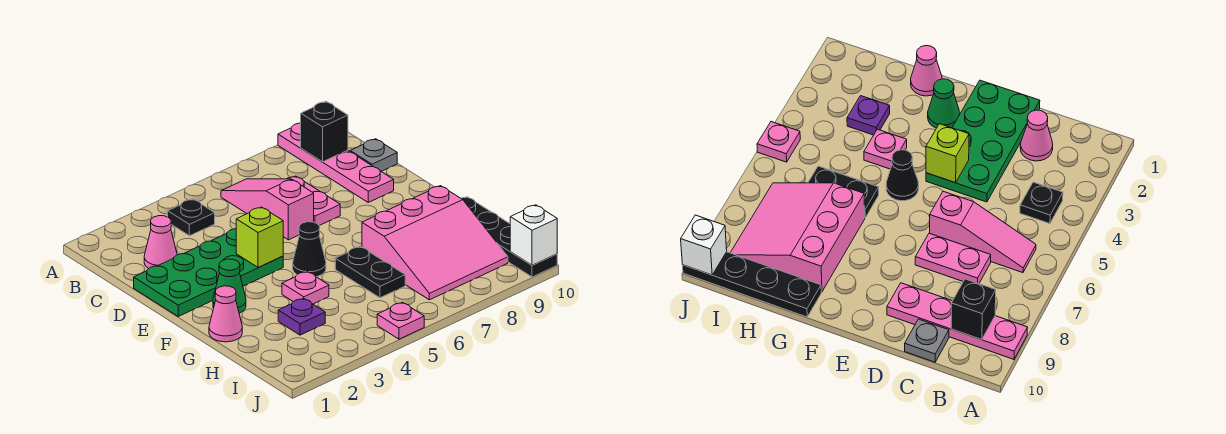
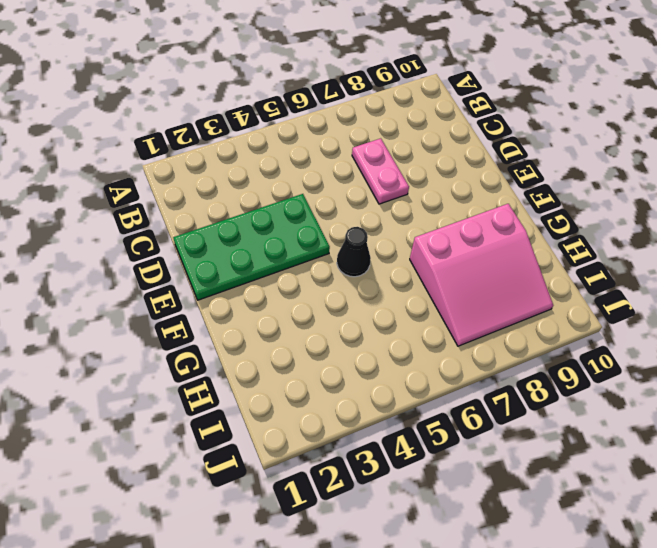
none -> pink 1x4 plate [278,123,394,202]
none -> black 1x1 plate [168,199,215,236]
none -> pink 1x3 slope [221,179,314,240]

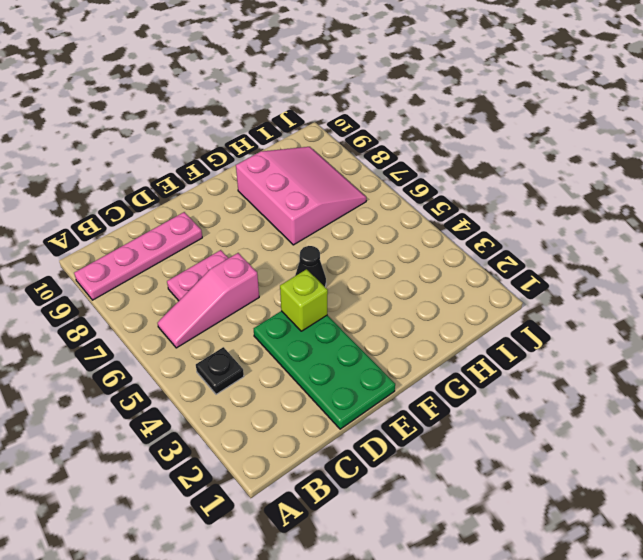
none -> pink 1x1 cone [144,216,177,269]
none -> grey 1x1 plate [350,139,397,172]
none -> green 1x1 cone [213,259,246,313]

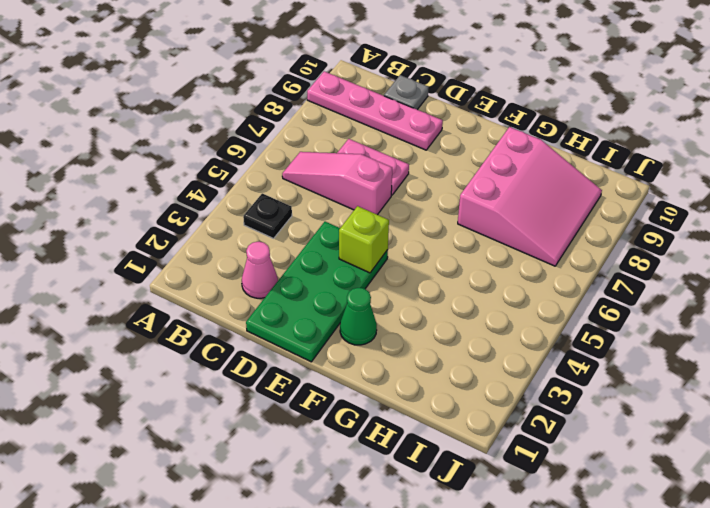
none -> black 1x1 cone [293,222,326,277]
none -> pink 1x1 cone [209,286,242,342]
none -> pink 1x1 plate [282,271,329,304]

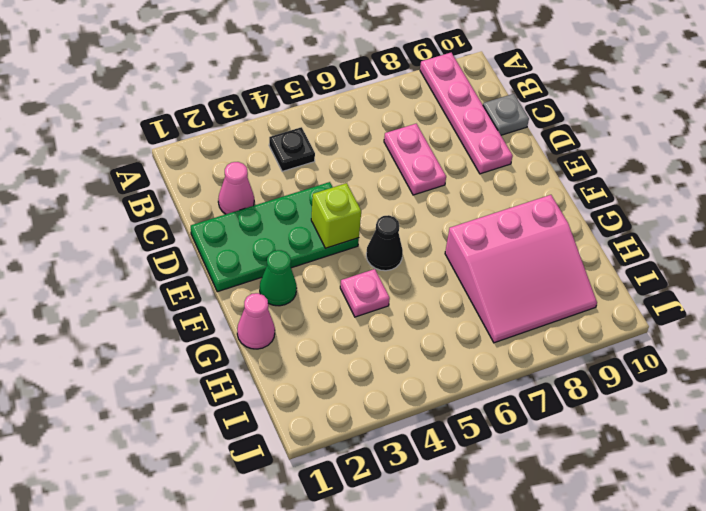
none -> pink 1x3 slope [221,179,314,240]
none -> black 1x2 plate [335,247,405,298]
none -> black 1x4 plate [461,197,557,277]

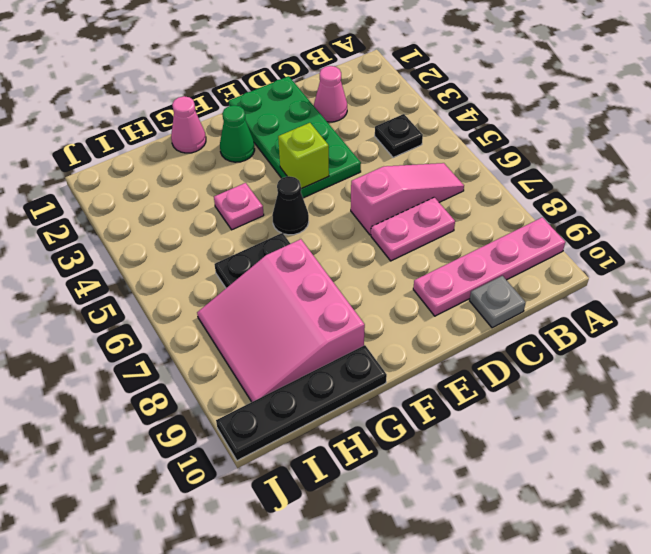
none -> purple 1x1 plate [278,298,325,335]
none -> pink 1x1 plate [377,302,424,339]
none -> black 1x1 brick [301,102,348,162]

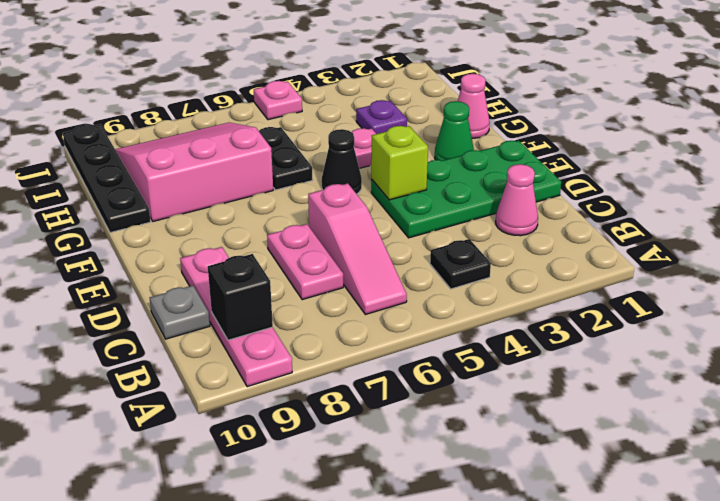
none -> white 1x1 brick [510,205,557,265]

